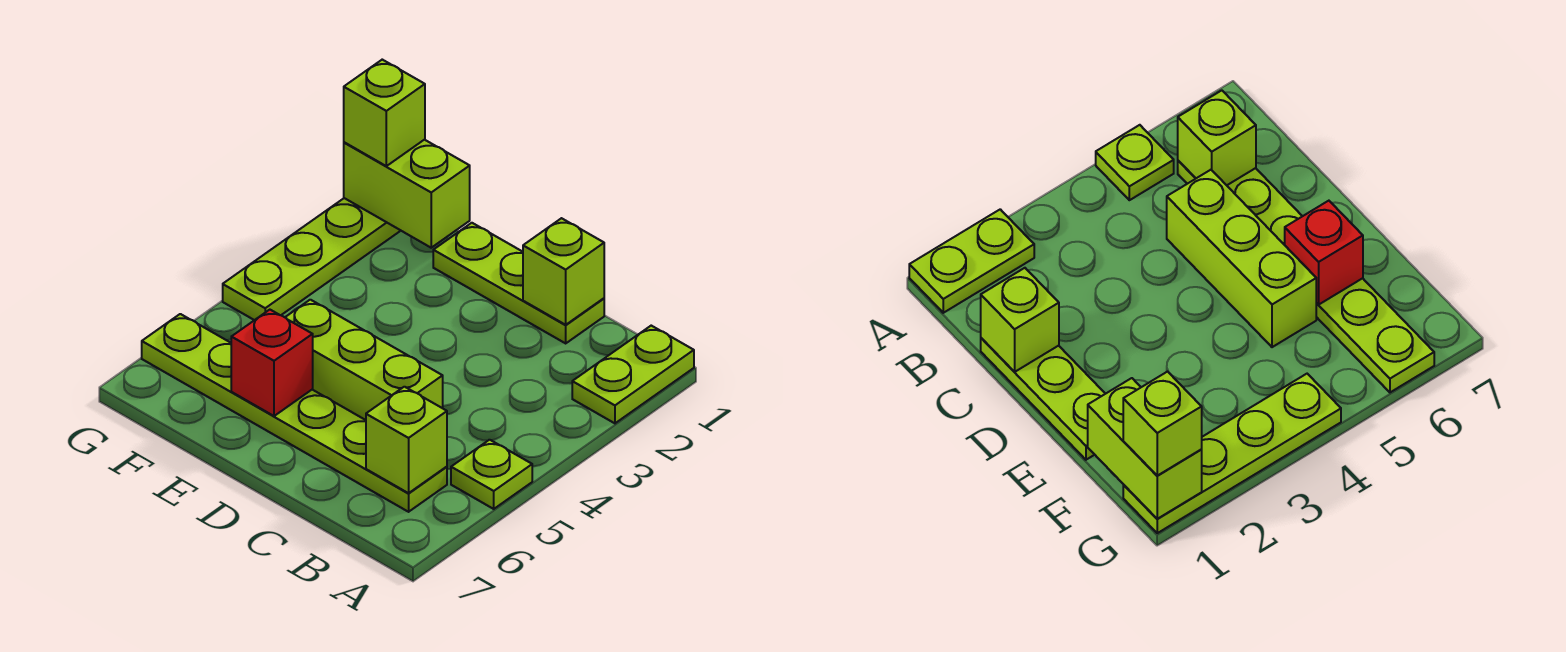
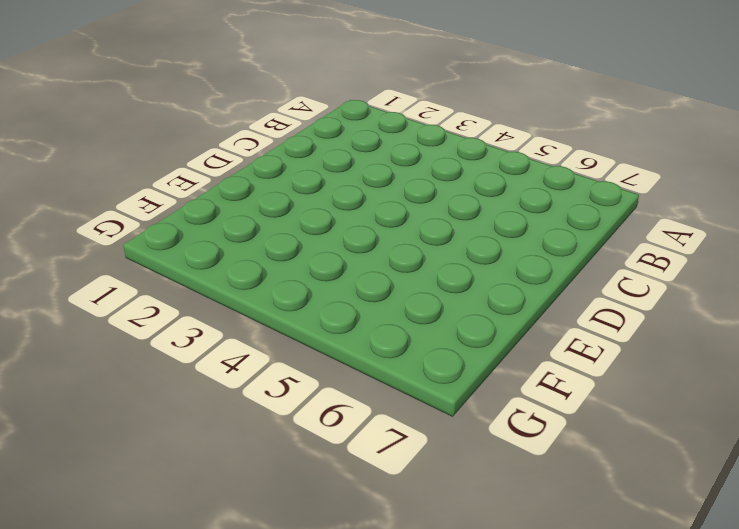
none -> lime 1x2 plate [572,326,694,423]
none -> lime 1x1 plate [451,440,532,509]

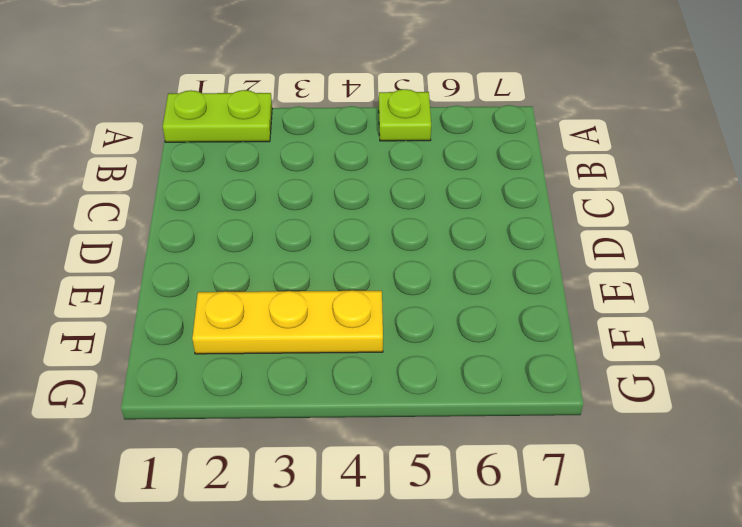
yellow 1x3 plate [192,290,383,354] -> none
none -> lime 1x6 plate [142,314,447,512]
none -> lime 1x3 plate [433,223,604,343]

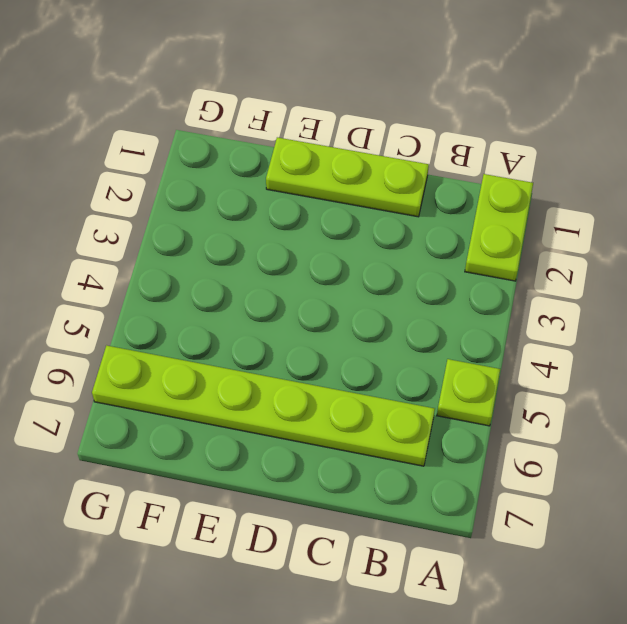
none -> lime 1x3 brick [285,300,443,420]
none -> lime 1x4 plate [223,198,401,320]

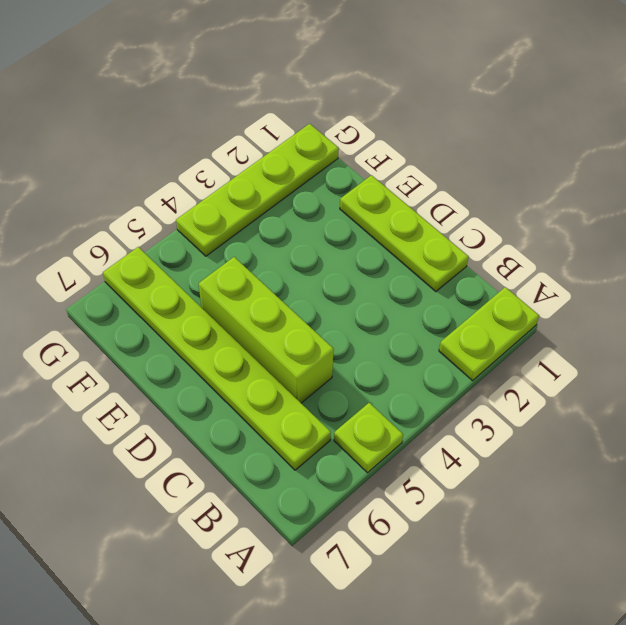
none -> lime 1x1 brick [366,387,447,493]
none -> lime 1x1 brick [523,218,604,325]

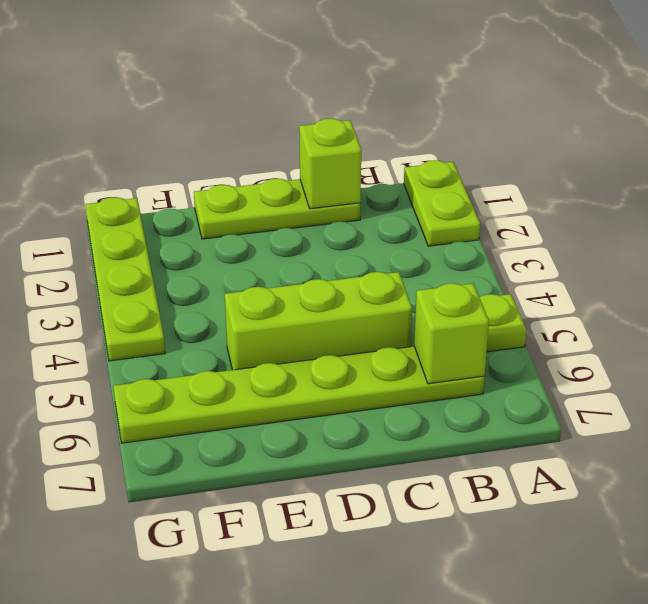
none -> red 1x1 brick [231,310,313,416]
none -> lime 1x2 brick [344,140,470,248]

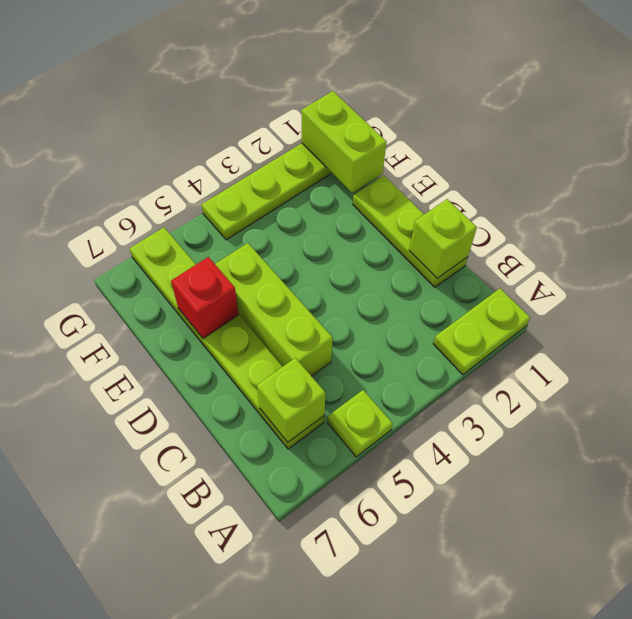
none -> lime 1x1 brick [344,60,425,166]

